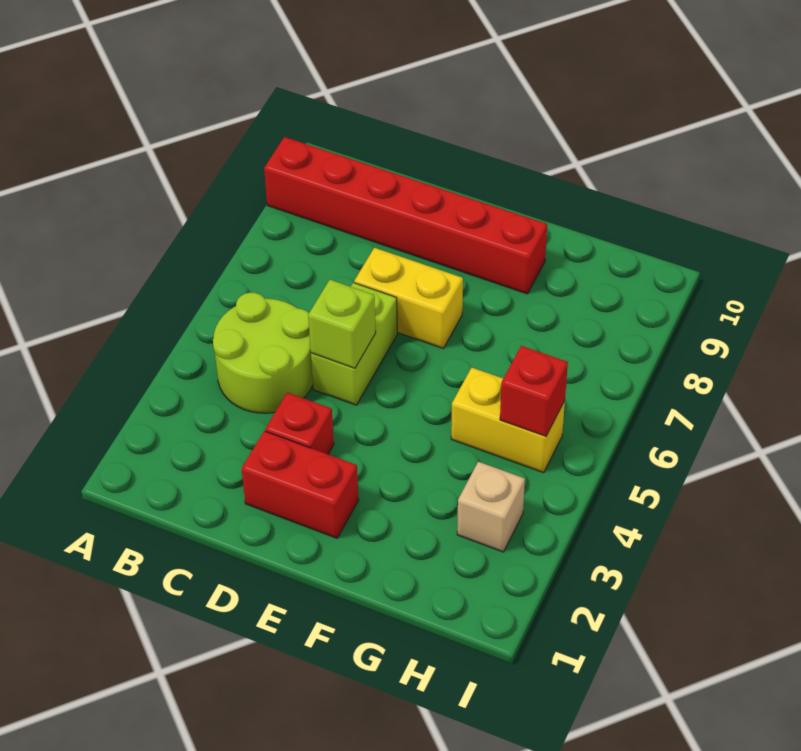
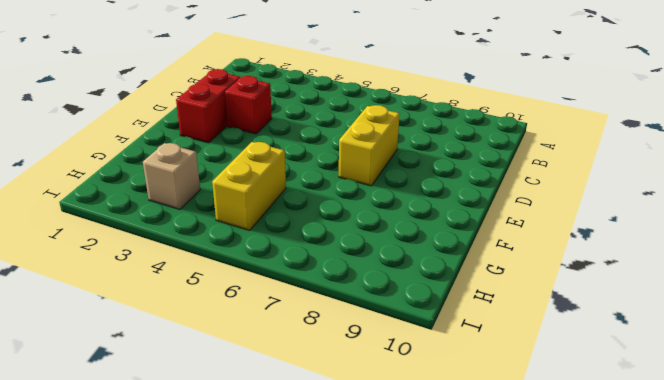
none -> red 1x6 brick [264,137,547,294]
none -> lime 2x2 round brick [213,293,313,413]

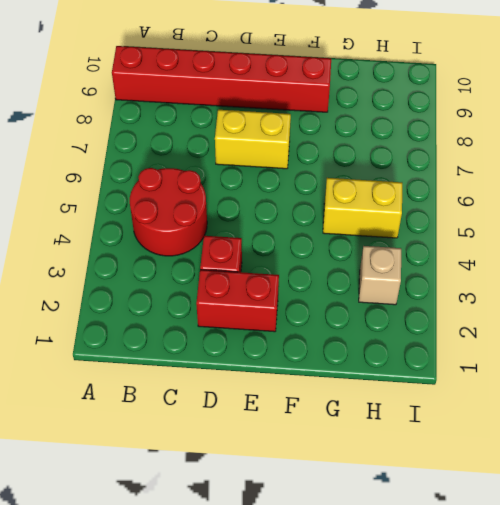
red 2x2 round brick [130,168,207,256] -> lime 2x2 round brick [213,293,313,413]
none -> lime 1x2 brick [311,283,397,405]
none -> lime 1x1 brick [308,280,376,368]

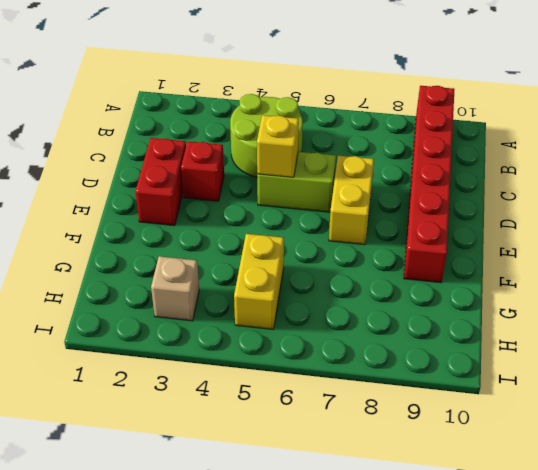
yellow 1x1 brick [257,115,299,177] -> lime 1x1 brick [308,280,376,368]
none -> red 1x1 brick [500,346,568,436]

